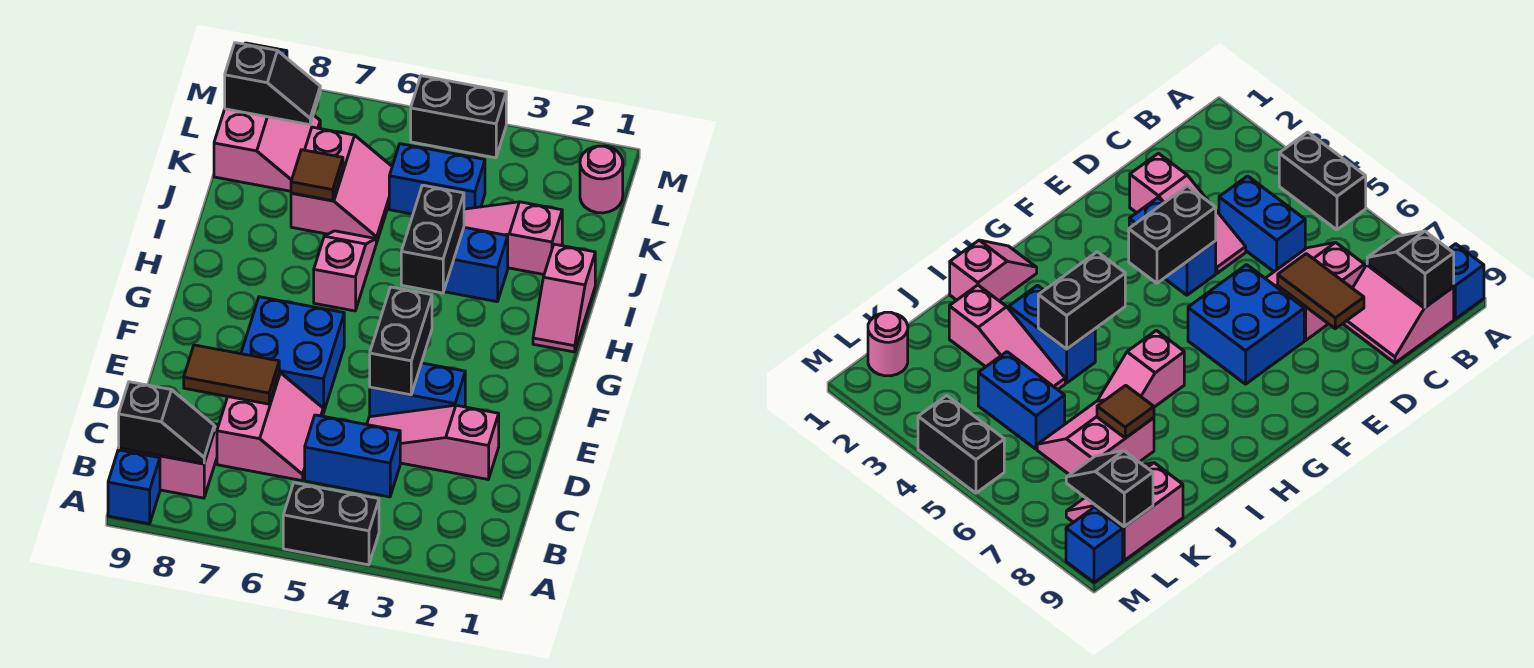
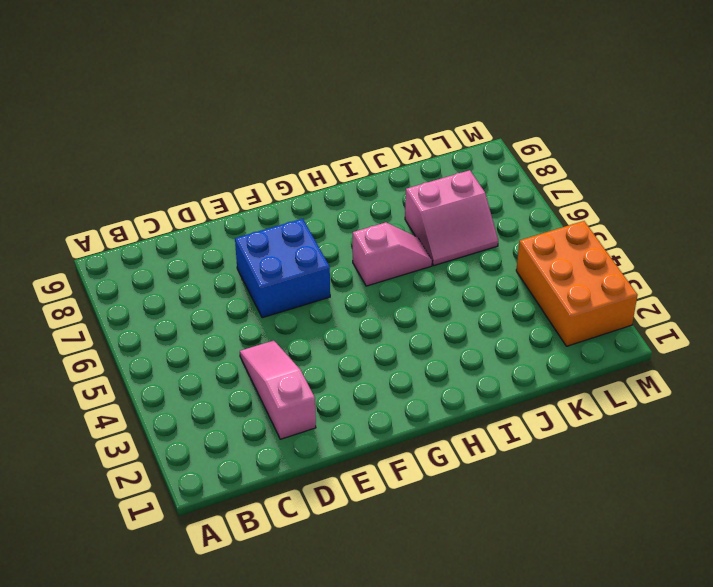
orange 2x3 brick [516,221,638,346] -> black 1x2 brick [411,76,506,158]
none -> black 1x2 brick [283,483,379,565]
none -> blue 1x1 brick [108,450,160,524]
none -> pink 2x2 slope [119,423,219,498]

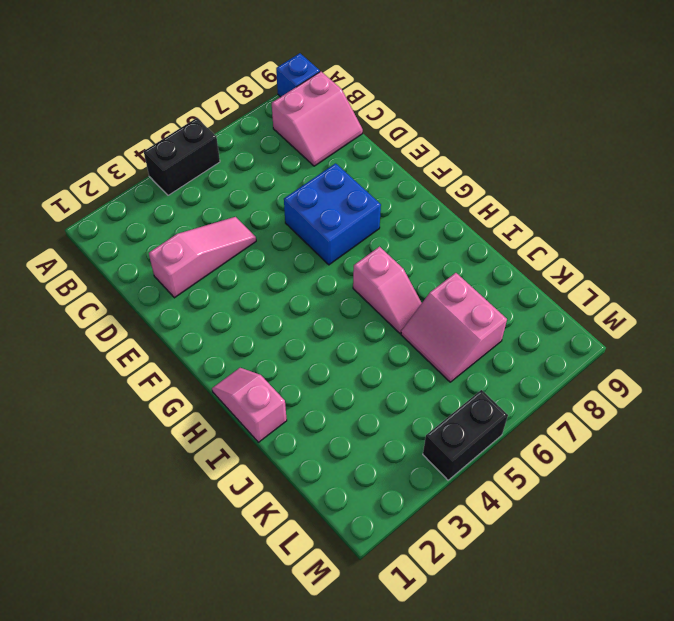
none -> blue 1x2 brick [305,415,400,497]
none -> pink 2x2 slope [217,372,323,481]
none -> blue 1x2 brick [370,363,465,417]

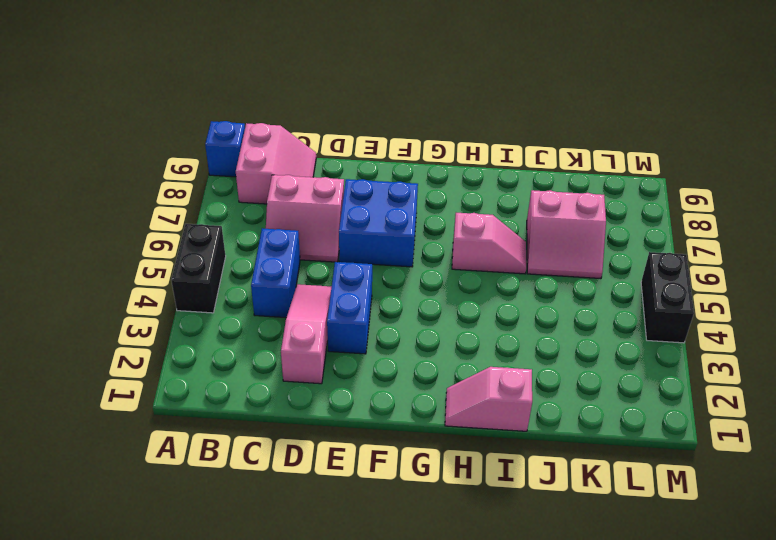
none -> blue 1x2 brick [444,227,508,302]
none -> pink 1x3 slope [464,202,562,274]
none -> blue 1x2 brick [389,144,485,214]

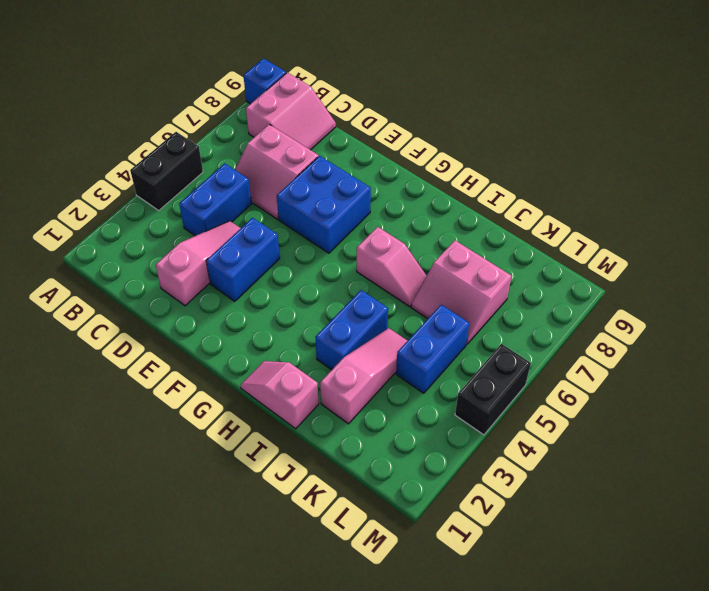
none -> pink 2x2 slope [214,109,320,191]
none -> pink 1x1 round brick [580,146,623,213]
none -> blue 1x1 brick [1066,507,1123,582]

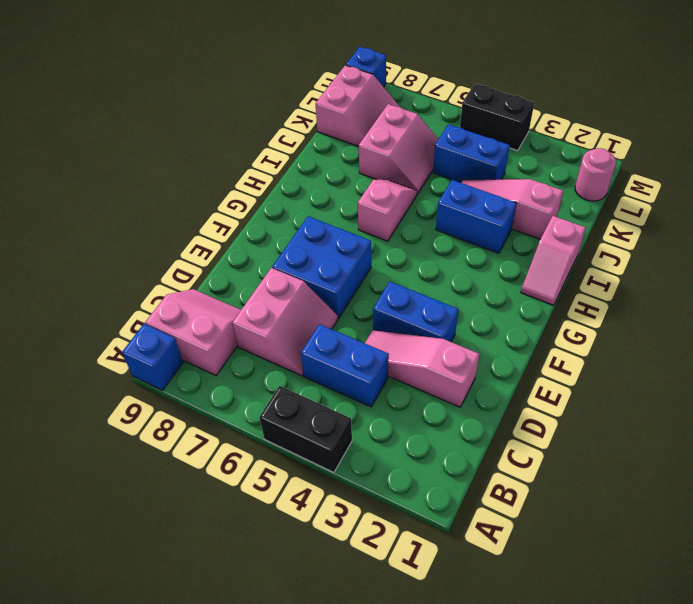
none -> black 1x2 slope [119,382,214,464]
none -> brown 1x2 tile [184,345,279,404]
none -> black 1x2 brick [370,287,432,395]

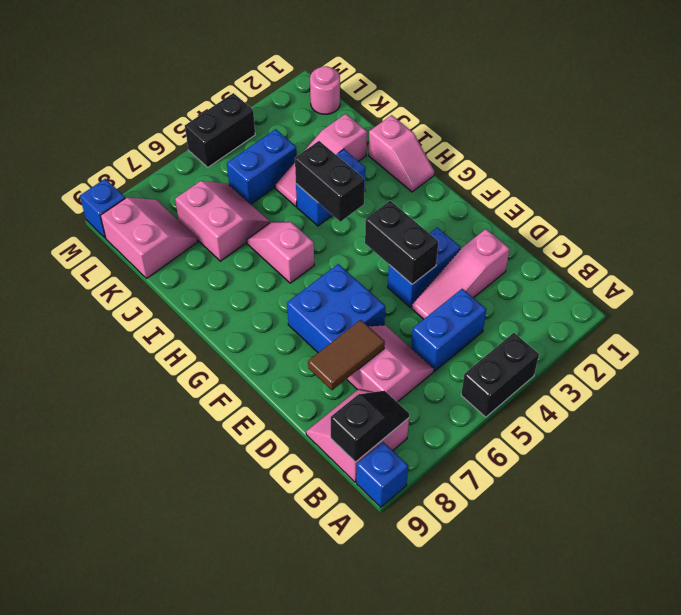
none -> brown 1x1 tile [291,150,343,201]
none -> black 1x2 slope [225,43,320,125]

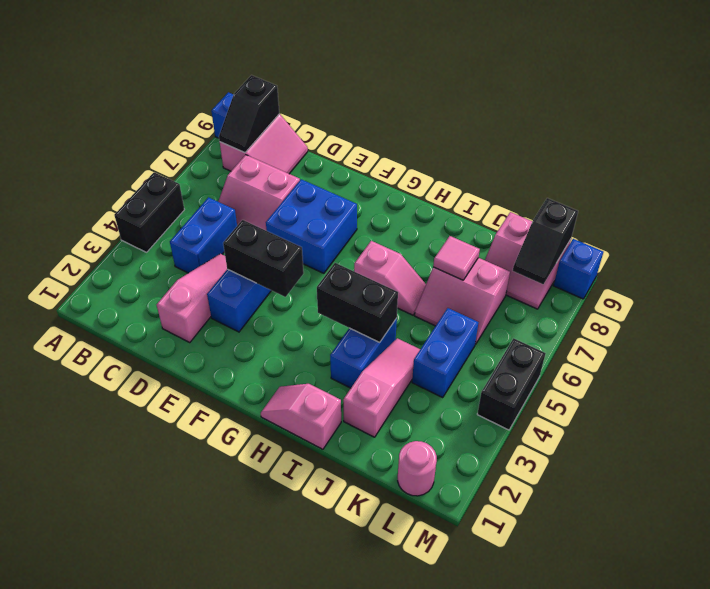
pink 1x1 tile [433,236,480,280] -> brown 1x1 tile [291,150,343,201]
none -> brown 1x2 tile [184,345,279,404]

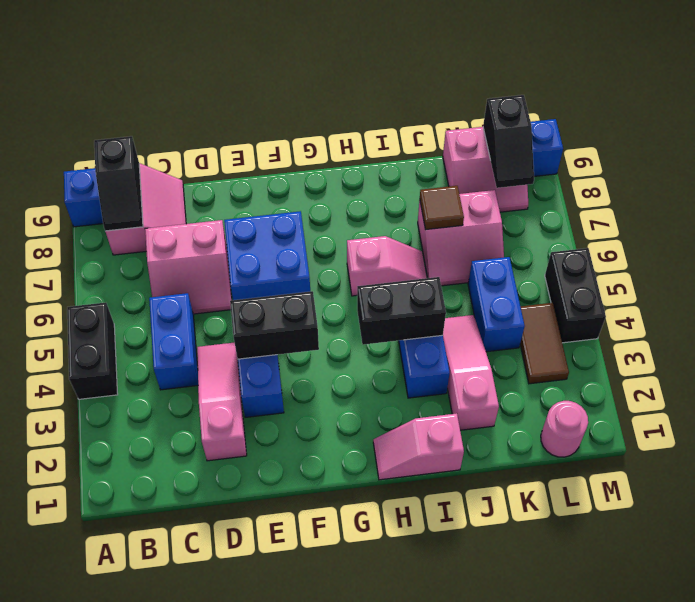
brown 1x2 tile [520,303,569,384] -> brown 1x2 tile moved to [184,345,279,404]

